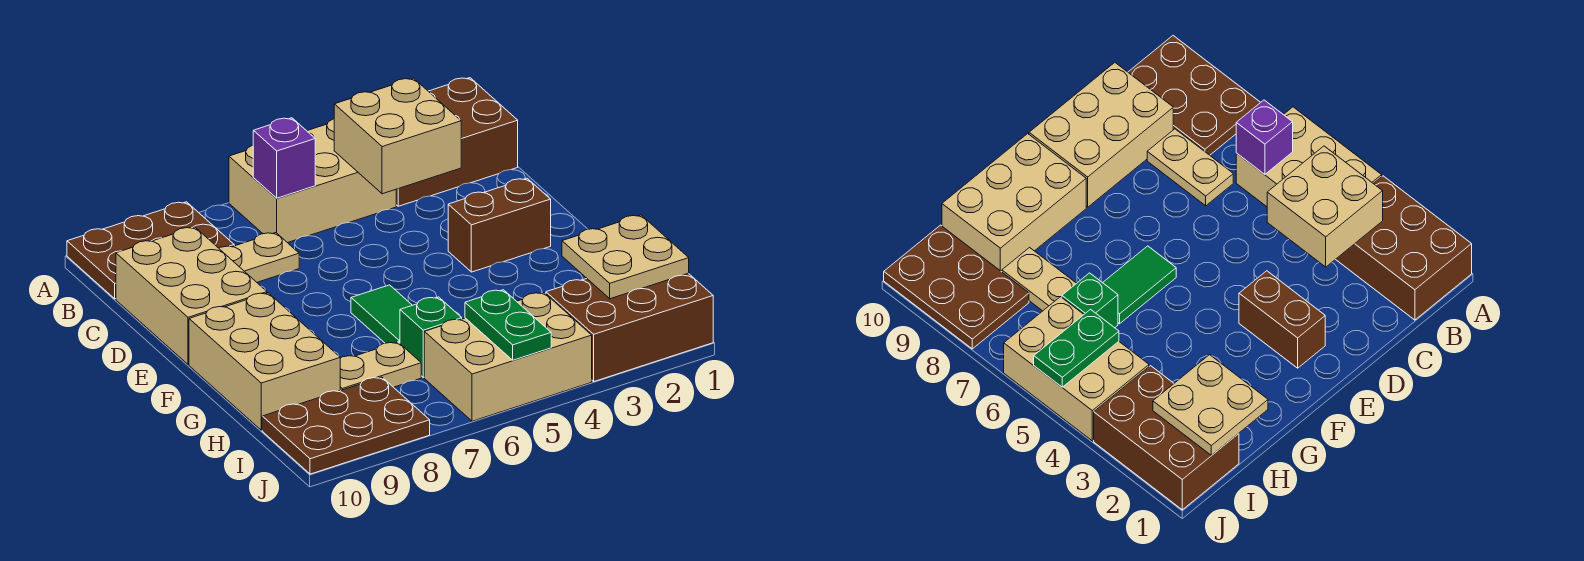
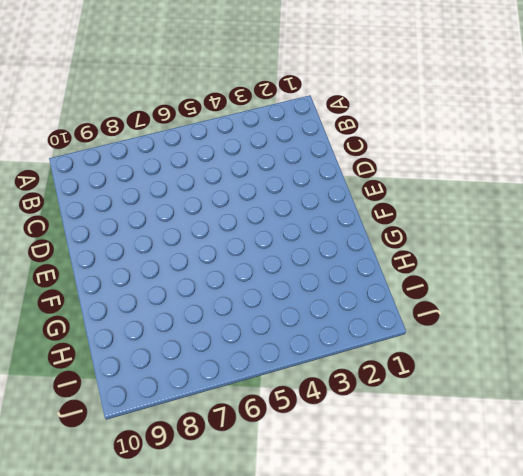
none -> brown 2x3 brick [396,78,518,206]
none -> tan 2x3 brick [229,119,396,243]
none -> brown 2x3 plate [67,202,234,299]

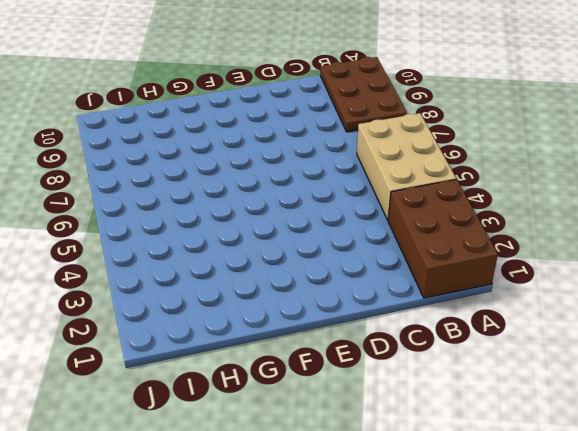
none -> tan 1x2 plate [219,233,299,282]
none -> tan 2x3 brick [116,227,267,365]
none -> brown 1x2 brick [448,179,551,272]

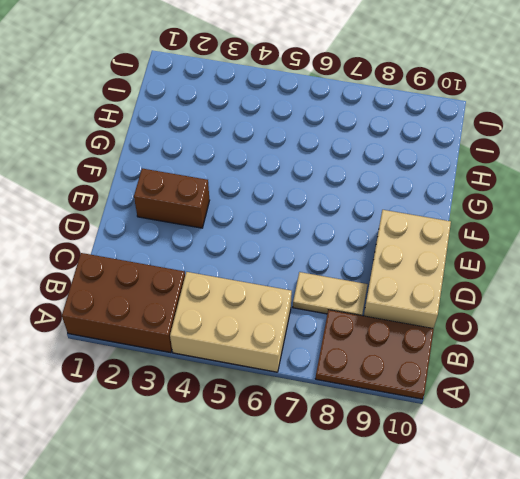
none -> green 1x2 tile [351,285,412,343]
none -> tan 2x3 brick [189,293,340,430]
none -> green 1x1 brick [400,297,462,377]

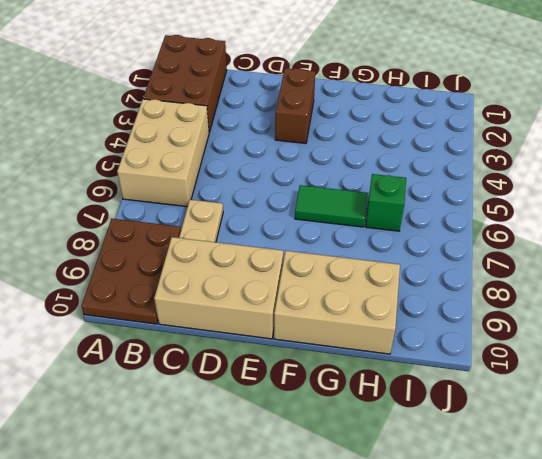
none -> tan 1x2 plate [340,342,421,390]
none -> brown 2x3 brick [546,273,713,381]
none -> tan 2x3 brick [424,293,592,421]

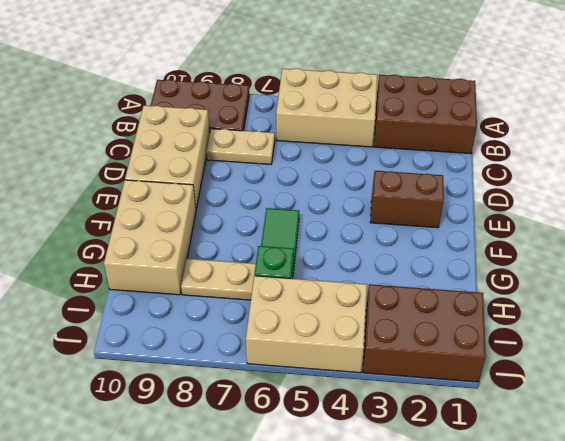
none -> brown 2x3 plate [262,377,430,474]
none -> tan 2x2 brick [334,78,461,194]
none -> purple 1x1 brick [253,118,315,198]

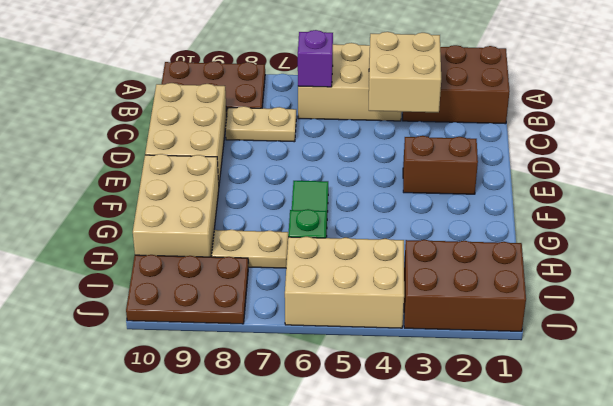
none -> tan 2x2 plate [562,215,689,299]
none -> green 1x2 plate [465,290,551,360]

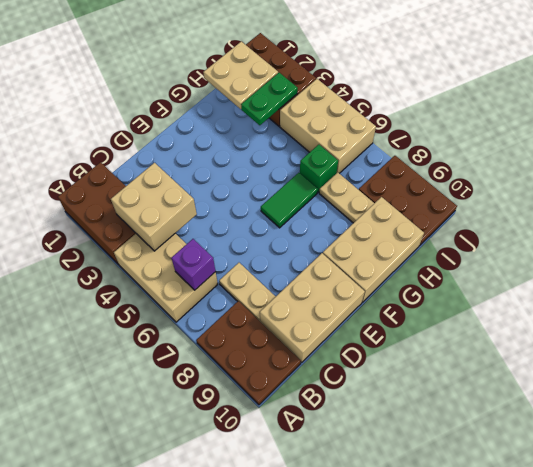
green 1x2 plate [241,73,298,125] -> green 1x2 plate moved to [465,290,551,360]
none -> brown 1x2 brick [448,179,551,272]

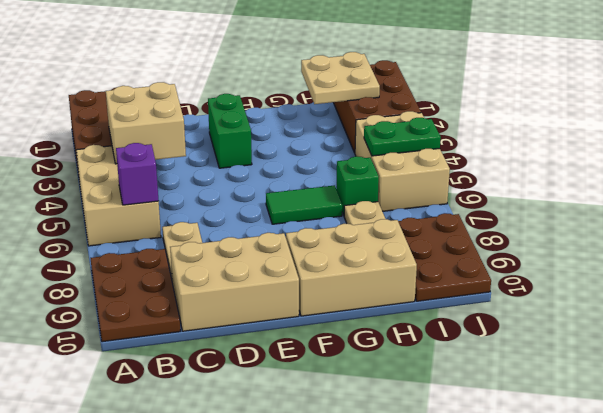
green 1x2 brick [208,94,252,168] -> brown 1x2 brick [448,179,551,272]

